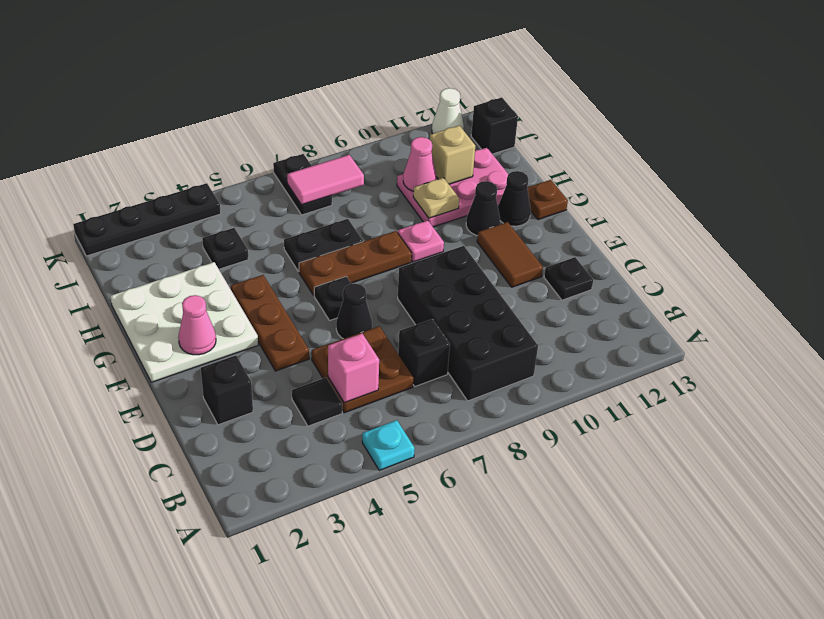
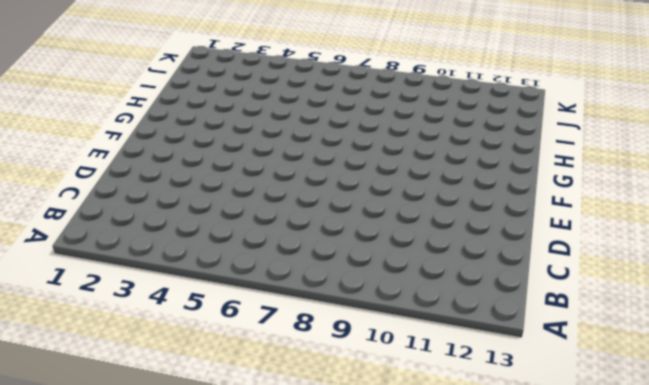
none -> cyan 1x1 plate [362,420,415,470]
none -> black 2x4 brick [398,246,538,401]
none -> black 1x1 tile [292,378,342,426]
none -> brown 2x2 plate [312,326,414,413]

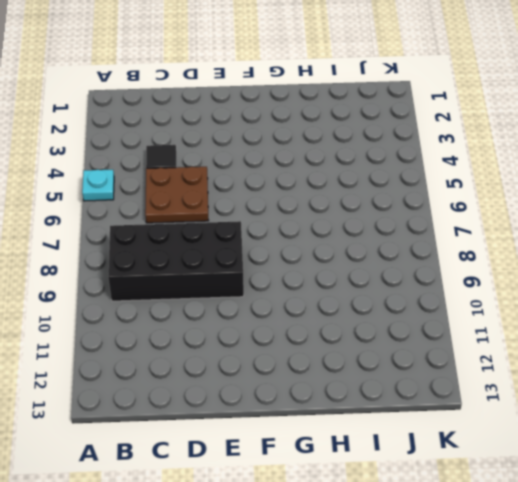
none -> black 1x1 brick [398,319,450,386]
none -> black 1x1 brick [201,356,253,425]
none -> black 1x1 plate [544,257,593,300]
none -> brown 1x3 plate [230,275,309,371]

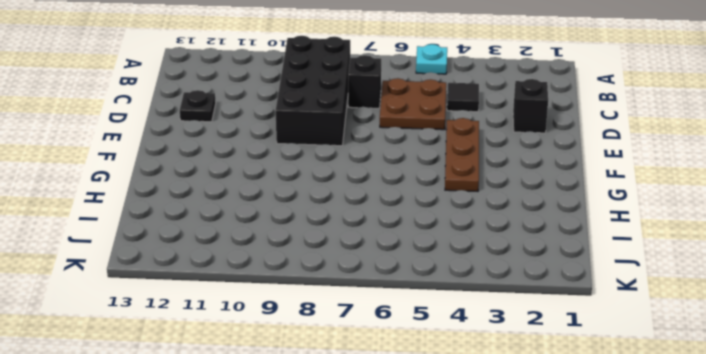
none -> black 1x1 cone [336,284,372,339]
none -> brown 1x2 tile [477,222,543,287]
none -> white 3x3 plate [110,262,258,382]
none -> black 1x1 plate [314,276,351,321]

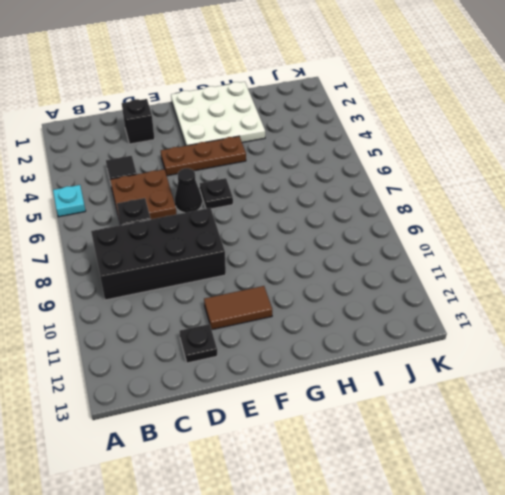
none -> brown 1x3 plate [299,231,412,295]
none -> pink 1x1 plate [398,220,444,262]
none -> black 1x1 cone [466,181,500,236]
none -> black 1x1 cone [498,171,531,226]

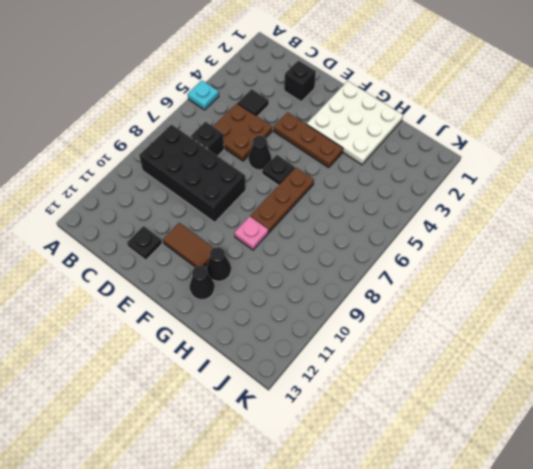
none -> brown 1x1 plate [527,180,568,220]
none -> black 1x2 plate [284,219,363,272]
none -> pink 2x3 plate [397,148,508,227]
none -> black 1x1 plate [202,228,248,269]

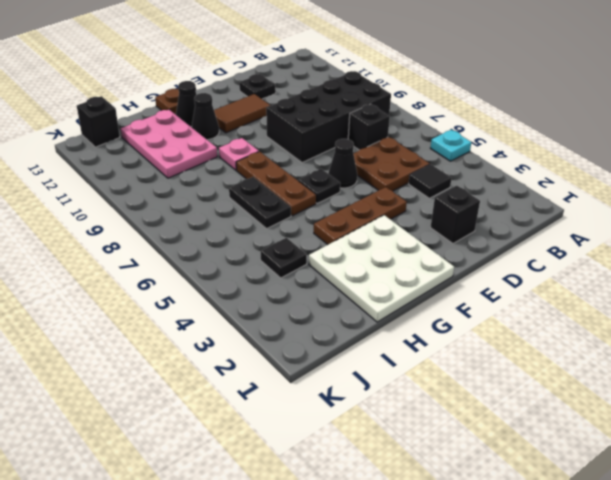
none -> black 1x2 plate [273,154,332,215]
none -> black 1x4 plate [73,183,221,256]
none -> white 1x1 cone [432,88,464,133]
none -> pink 1x1 brick [328,333,379,403]

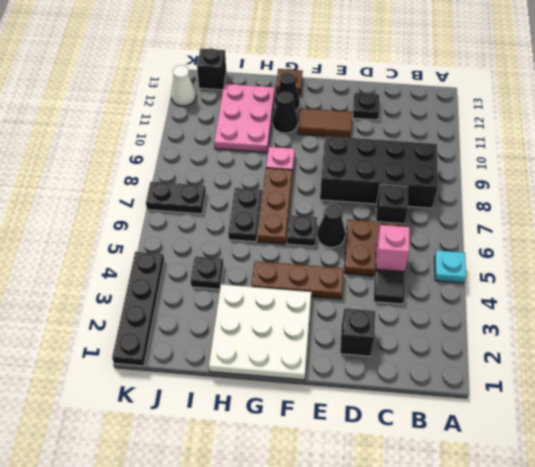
none -> pink 1x1 cone [178,295,216,355]
none -> tan 1x1 plate [413,178,459,218]
none -> pink 1x1 cone [403,137,436,191]
none -> tan 1x1 brick [430,126,475,184]

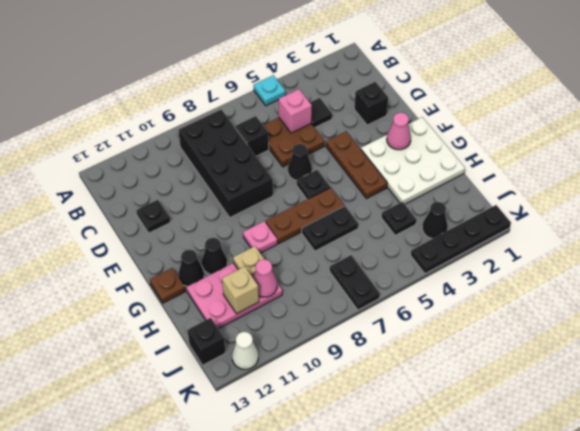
black 1x1 cone [422,202,448,239] -> none
none -> brown 1x2 tile [477,222,543,287]
none -> pink 1x2 tile [287,155,364,205]

